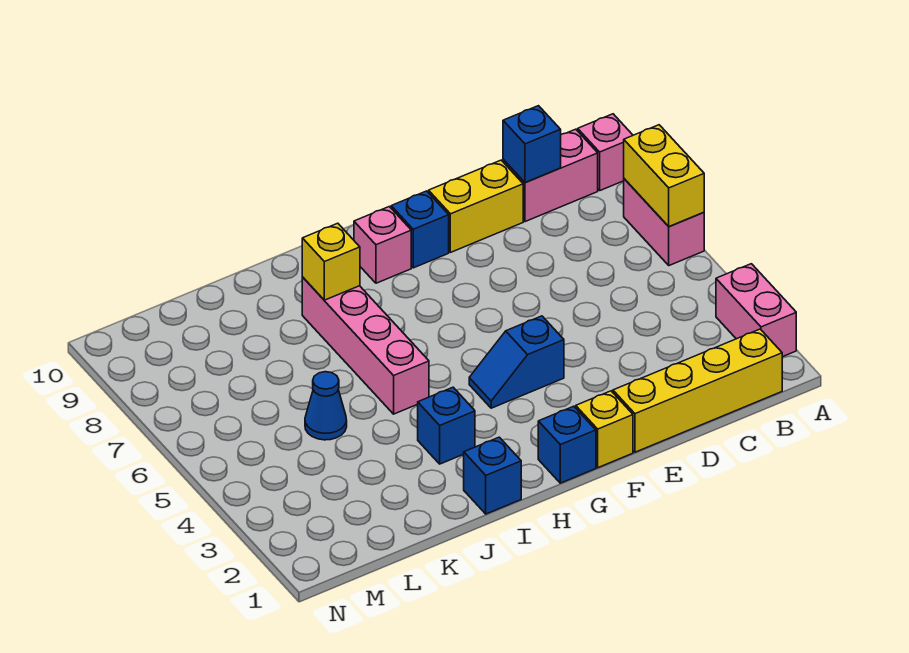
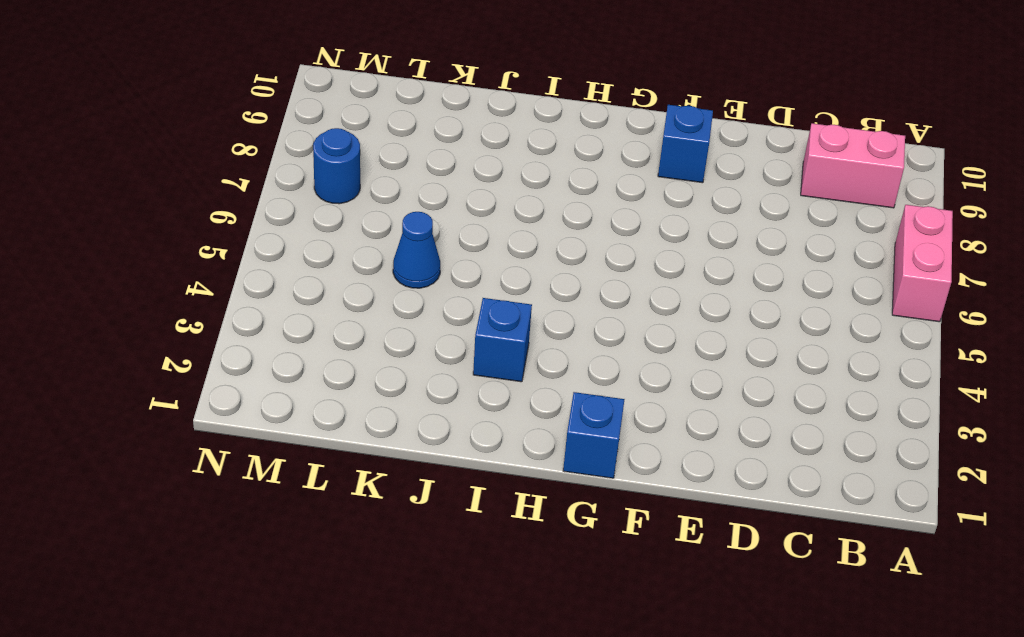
blue 1x1 round brick [313,128,360,204] -> none
none -> pink 1x2 brick [716,264,796,357]
none -> pink 1x1 brick [578,114,633,190]
none -> yellow 1x4 brick [613,329,782,452]

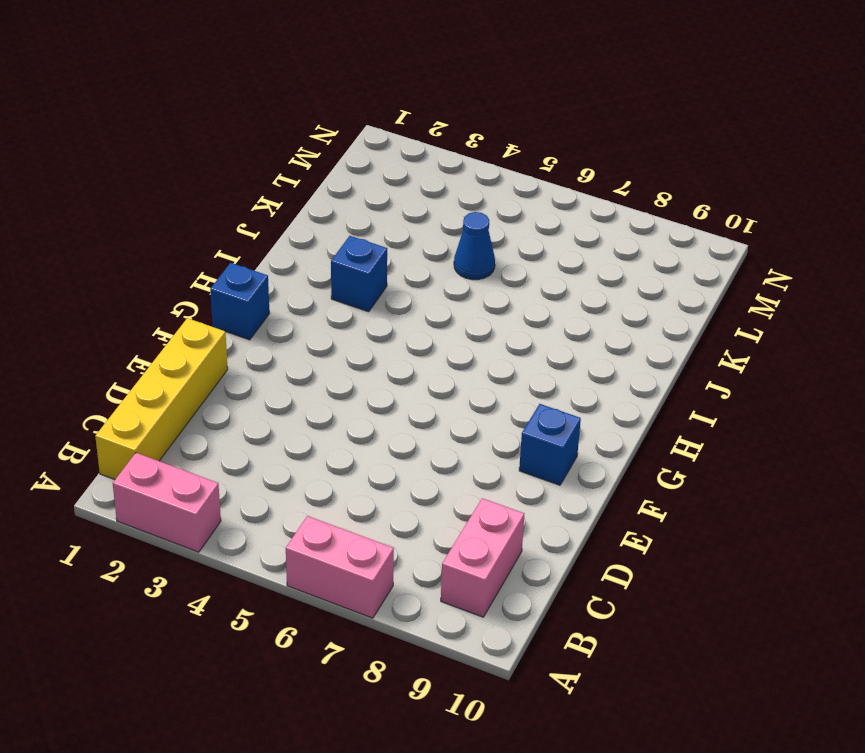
none -> pink 1x1 brick [578,114,633,190]
none -> yellow 1x2 brick [429,160,523,252]
none -> yellow 1x1 brick [576,391,633,468]

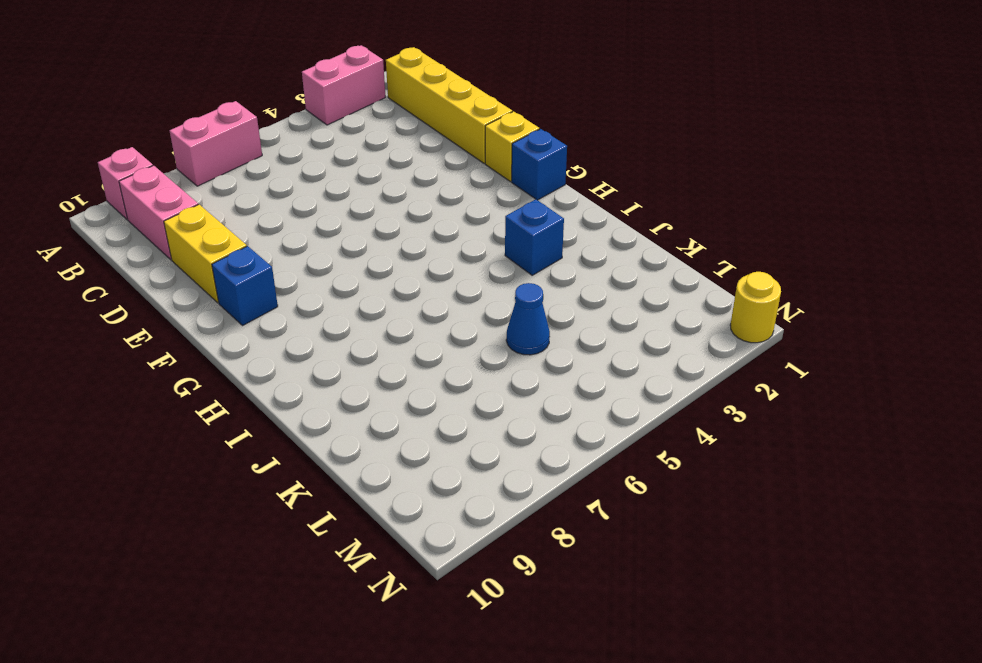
yellow 1x1 round brick [730,272,781,343] -> none
none -> blue 1x2 slope [469,316,564,408]
none -> pink 1x1 brick [354,207,411,283]
none -> blue 1x1 brick [464,437,521,514]

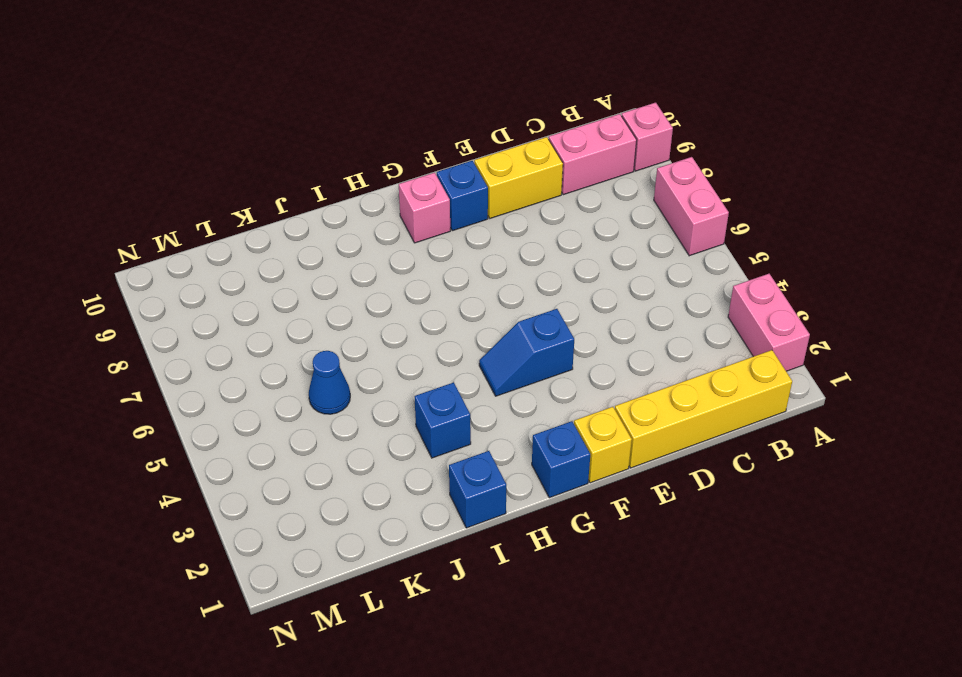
none -> pink 1x4 brick [302,277,429,414]
none -> yellow 1x2 brick [624,125,704,227]
none -> blue 1x1 brick [503,106,561,183]

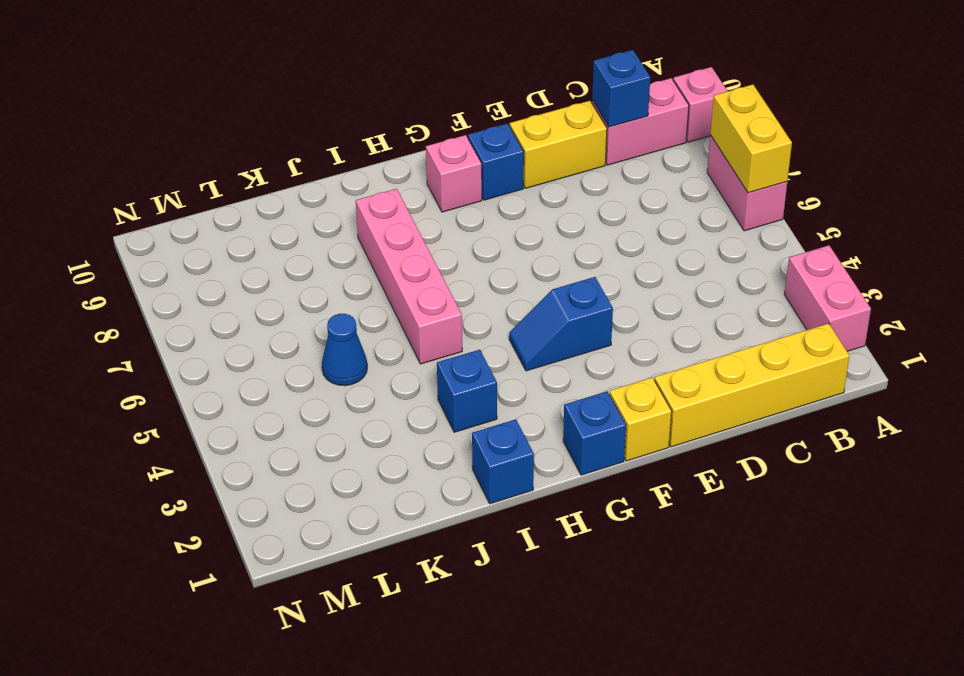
none -> yellow 1x1 brick [302,223,360,300]

